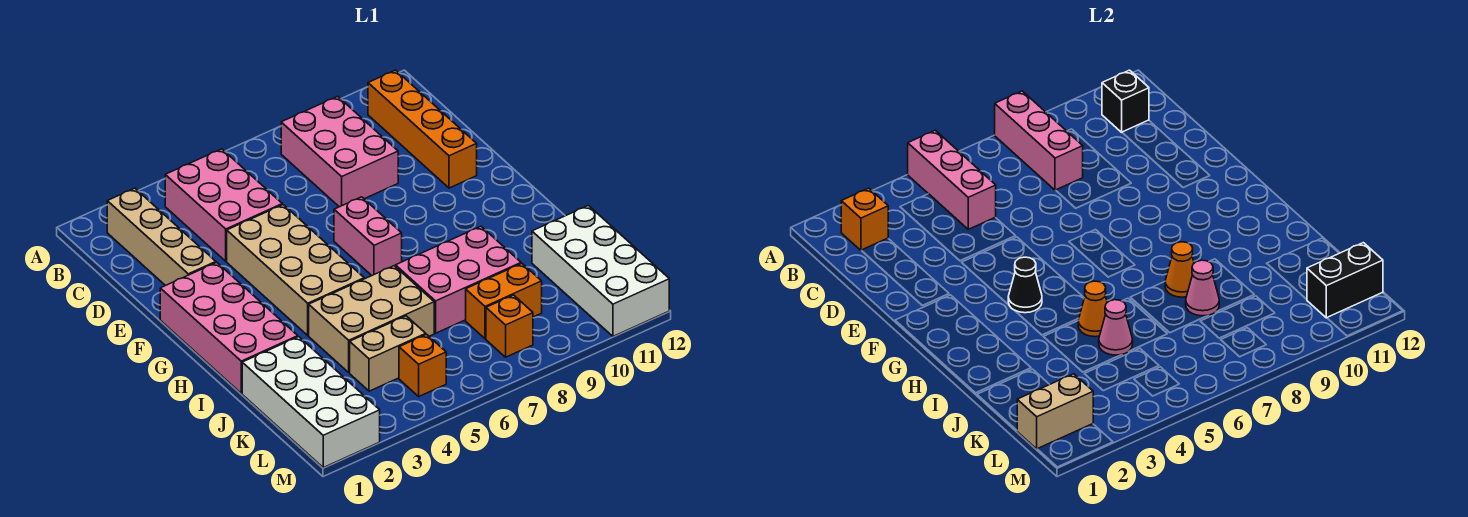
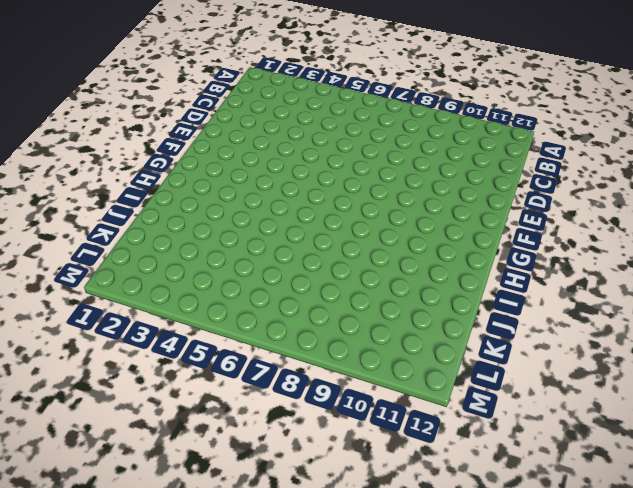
none -> tan 1x4 brick [107,188,216,286]
none -> pink 2x3 brick [165,149,282,261]
none -> pink 2x3 brick [281,96,398,207]

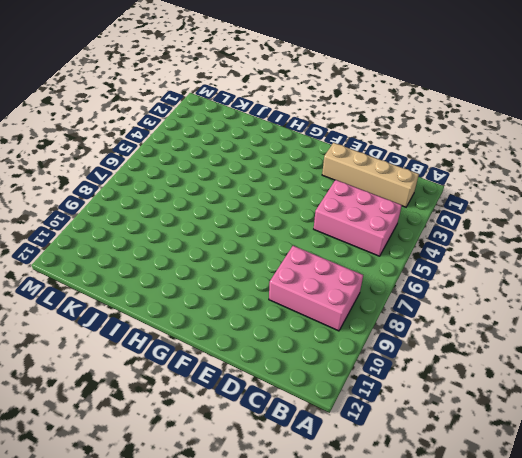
none -> orange 1x4 brick [368,70,477,188]
none -> tan 2x4 brick [227,205,364,335]
none -> pink 2x4 brick [160,263,298,393]

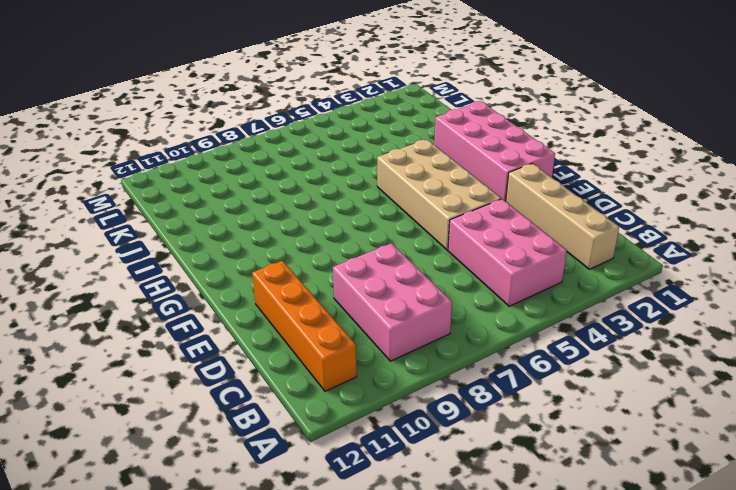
none -> pink 1x2 brick [334,197,402,275]
none -> tan 2x3 brick [309,266,434,372]
none -> pink 2x3 brick [396,226,521,333]

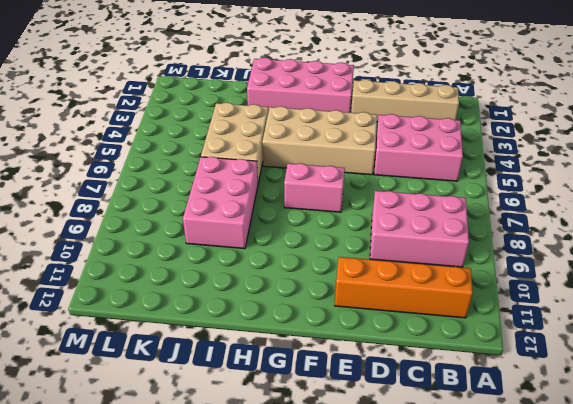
none -> white 2x4 brick [242,337,380,468]
none -> white 2x4 brick [532,206,669,336]
none -> tan 1x2 brick [350,316,426,391]

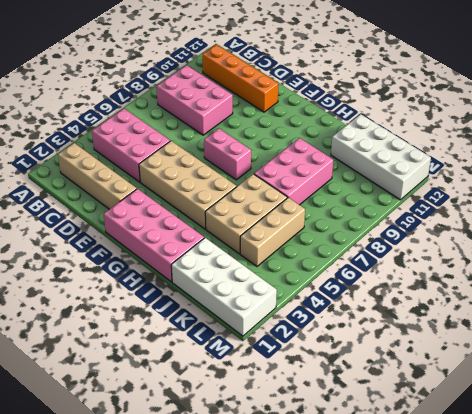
tan 1x3 brick [240,198,305,266] -> tan 1x2 brick [350,316,426,391]
none -> orange 1x2 brick [466,264,542,339]
none -> orange 1x1 brick [399,334,446,396]
none -> orange 1x1 brick [486,295,533,357]

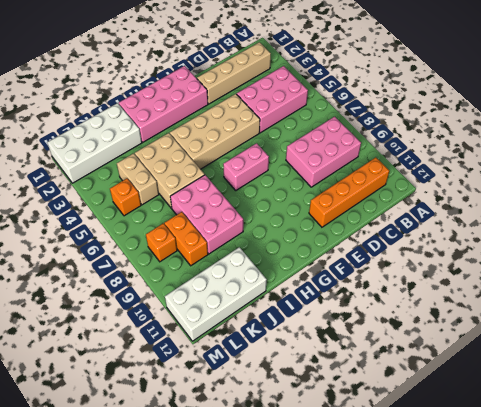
none -> pink 1x3 brick [908,130,996,229]
none -> pink 1x3 brick [995,91,1083,190]
none -> orange 1x1 brick [841,188,888,250]

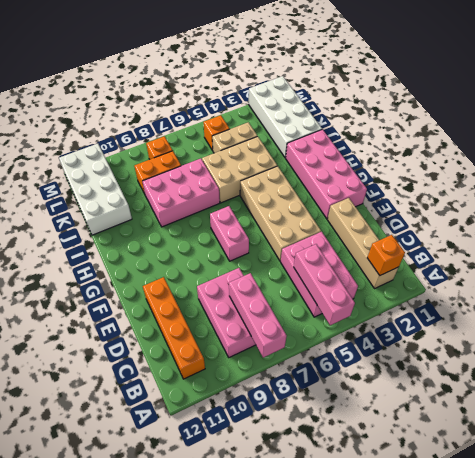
none -> black 1x1 brick [1102,70,1149,132]
none -> black 1x1 cone [1008,257,1042,313]
none -> orange 1x1 cone [1078,281,1107,337]

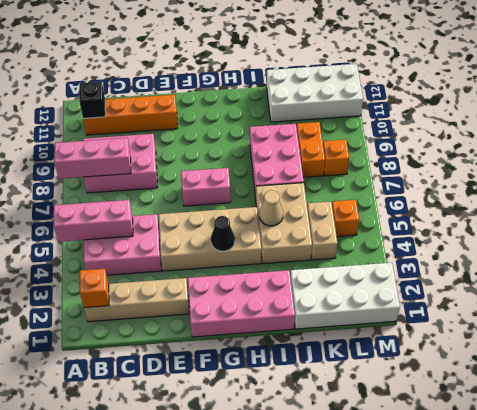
tan 1x1 cone [259,190,283,226] -> orange 1x1 cone [1078,281,1107,337]
none -> orange 1x1 cone [1165,242,1194,297]
none -> pink 1x1 cone [1099,300,1133,355]
none -> pink 1x1 cone [1186,260,1219,316]

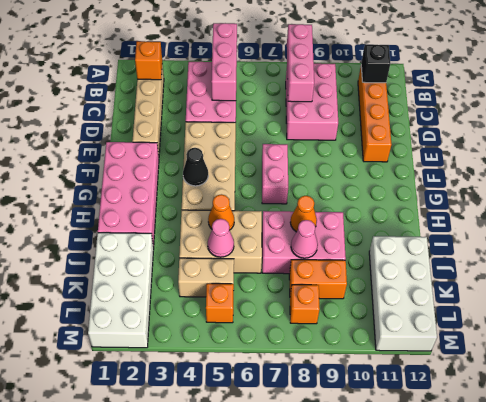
none -> tan 1x2 brick [1017,374,1093,449]
none -> black 1x2 brick [1307,243,1383,318]

